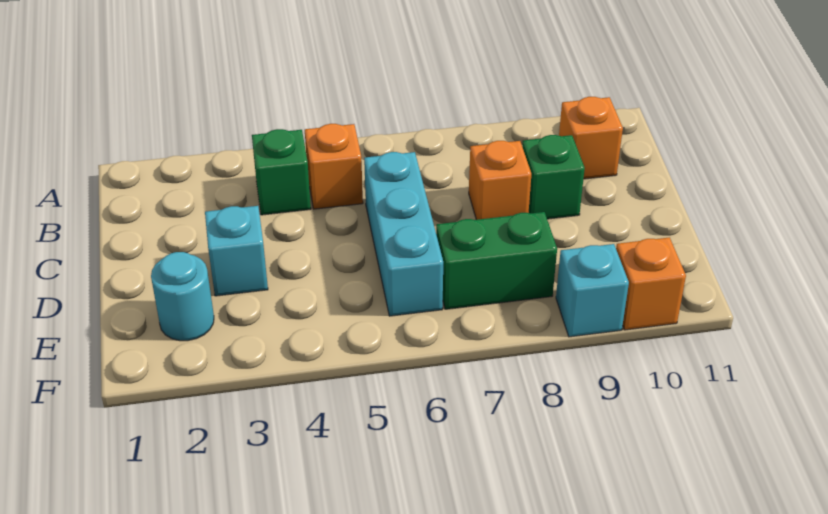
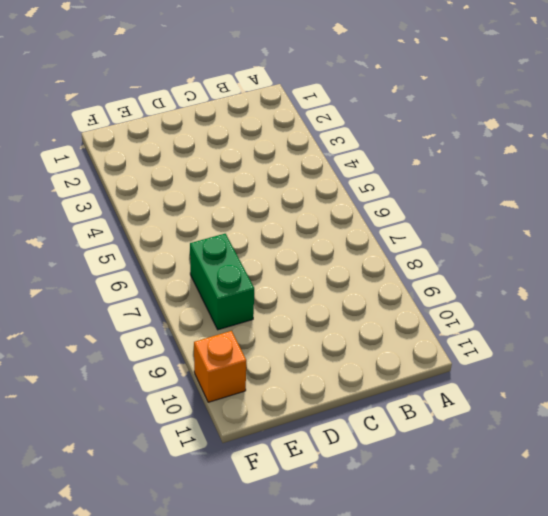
none -> green 1x1 brick [252,129,311,215]
none -> orange 1x1 brick [305,124,363,209]

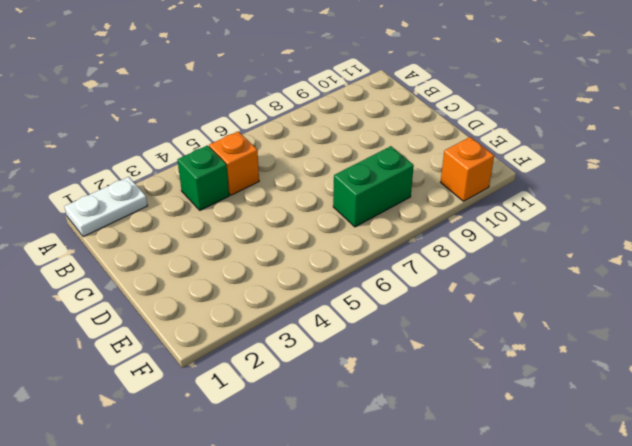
white 1x2 plate [64,177,148,237] -> none
none -> orange 1x1 brick [559,97,623,179]
none -> cyan 1x3 brick [364,152,443,316]

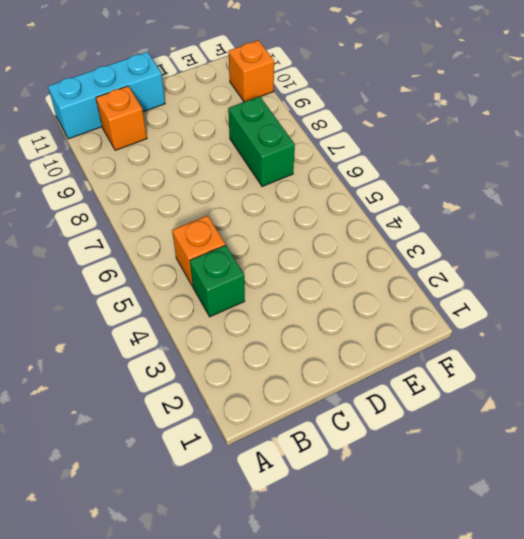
cyan 1x3 brick [48,52,165,139] -> cyan 1x3 brick moved to [364,152,443,316]
none -> orange 1x1 brick [469,141,531,220]
none -> green 1x1 brick [522,135,585,219]

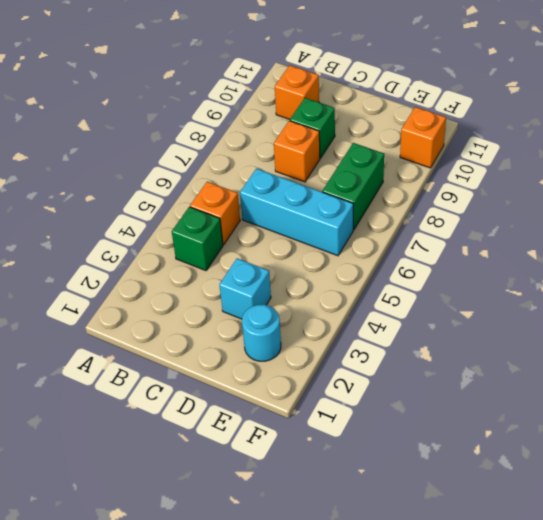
none -> cyan 1x1 brick [556,244,629,337]

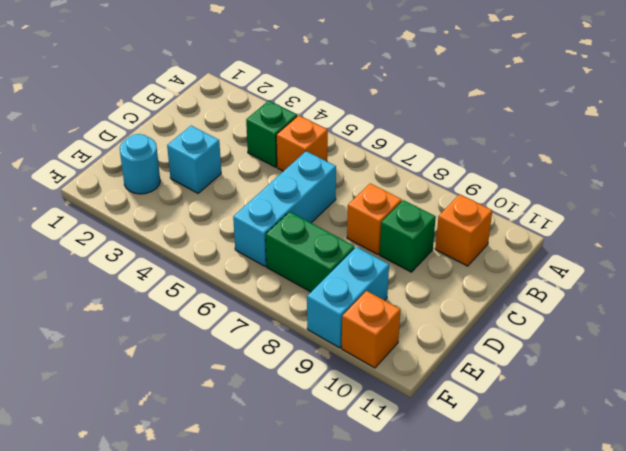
cyan 1x2 brick [307,247,389,348] -> cyan 1x1 brick [556,244,629,337]

